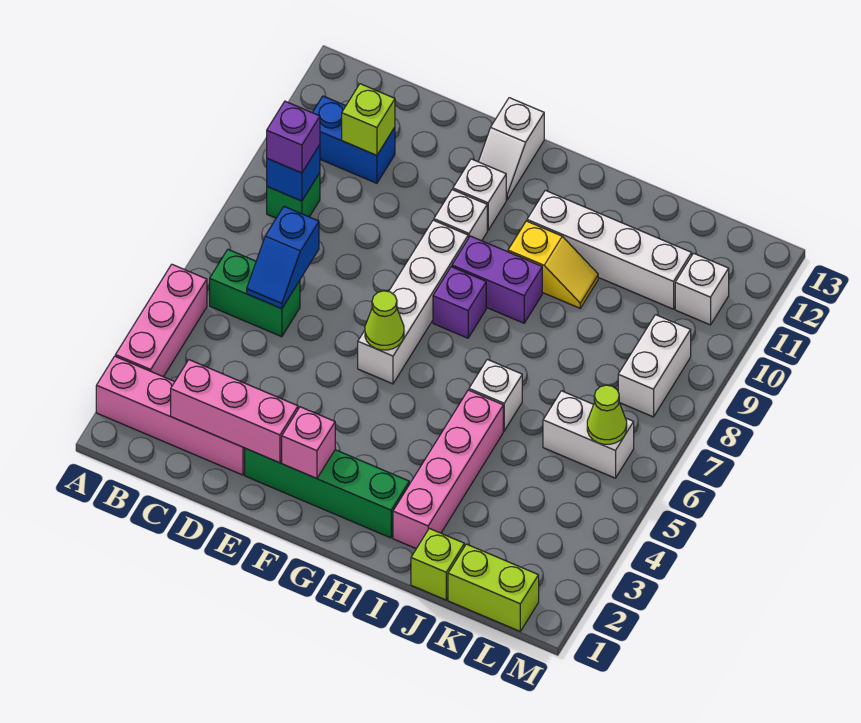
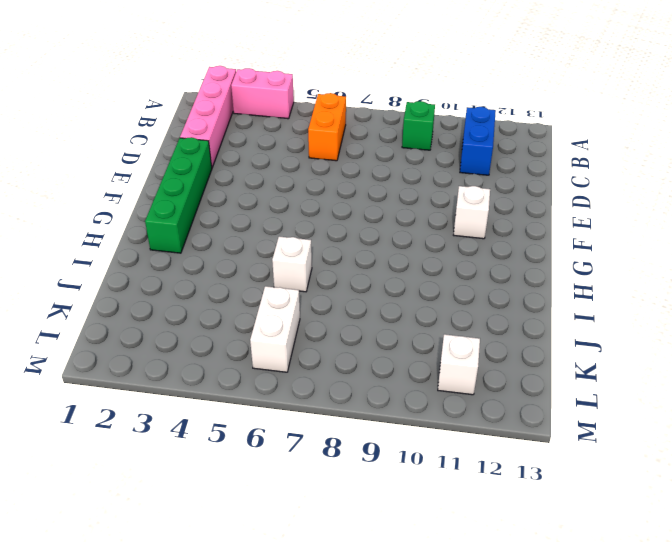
pink 1x2 brick [231,68,294,119] -> pink 1x3 brick [115,264,207,377]
orange 1x2 brick [308,93,346,161] -> green 1x2 brick [210,250,300,337]
none -> white 1x4 brick [358,220,468,384]
none -> white 1x1 brick [434,190,487,241]
none -> white 1x2 slope [478,98,544,200]

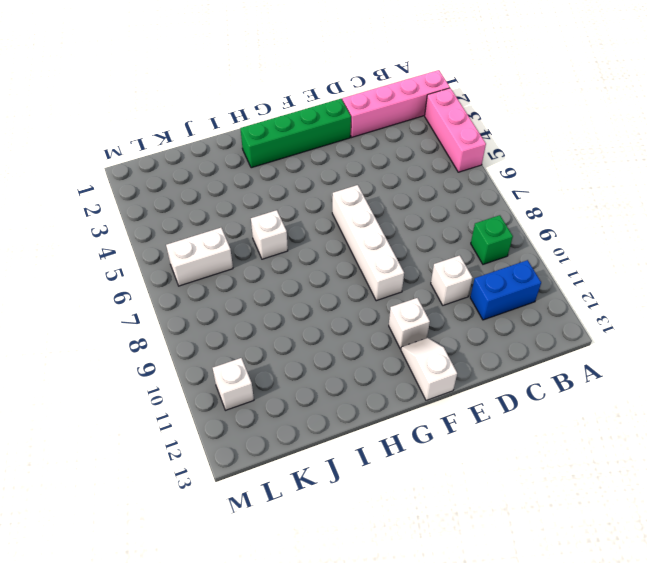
white 1x1 brick [431,255,472,305] -> white 1x1 brick moved to [434,190,487,241]
none -> green 1x2 brick [210,250,300,337]
none -> purple 1x1 brick [433,267,486,338]
none -> purple 1x2 brick [452,236,542,323]

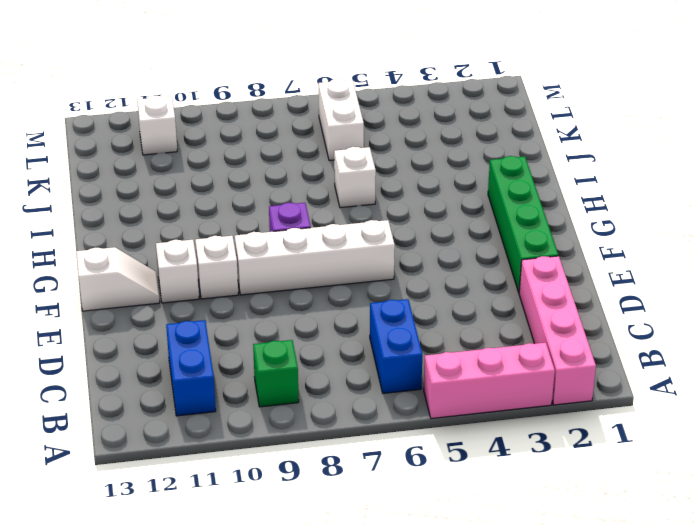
blue 1x2 brick [370,299,422,393] -> green 1x2 brick [210,250,300,337]
none -> purple 1x2 brick [452,236,542,323]
none -> yellow 1x2 slope [508,221,598,308]
none -> white 1x4 brick [527,190,692,309]

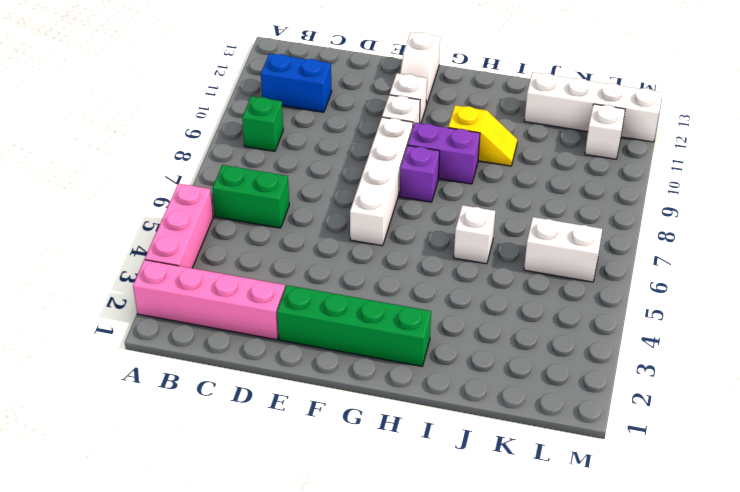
white 1x4 brick [524,72,663,142] -> white 1x4 brick moved to [527,190,692,309]
none -> pink 1x4 brick [393,390,503,549]
none -> lime 1x1 brick [411,528,464,600]
none -> lime 1x2 brick [448,544,539,631]

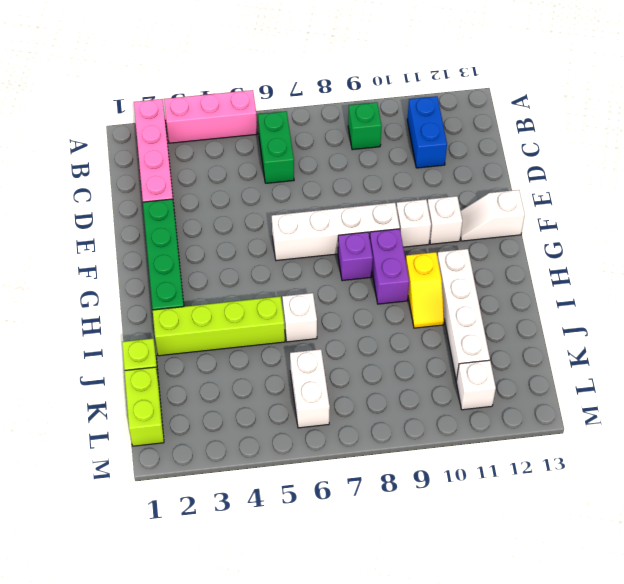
lime 1x4 brick [153,296,285,356] -> pink 1x4 brick [393,390,503,549]
none -> white 1x2 brick [618,315,691,417]
none -> blue 1x1 brick [267,145,320,201]
none -> pink 1x3 brick [171,360,298,463]

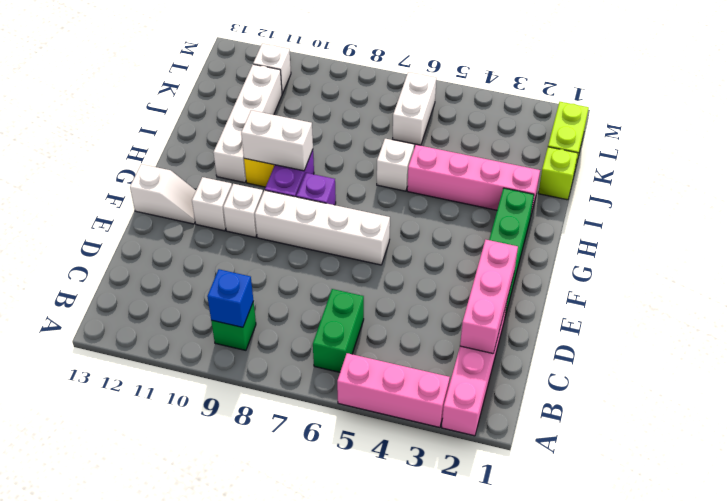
white 1x2 brick [241,110,313,171] -> white 1x2 brick moved to [618,315,691,417]
none -> blue 1x2 brick [312,96,395,183]
none -> blue 1x2 slope [247,206,319,309]
none -> lime 1x1 brick [342,84,395,155]

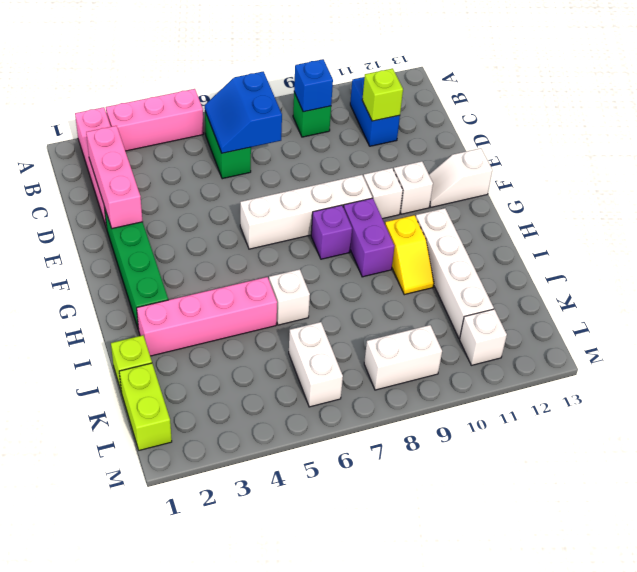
blue 2x2 slope [205,71,282,153] -> blue 1x2 slope [247,206,319,309]
none -> pink 1x1 brick [282,407,335,478]
none -> lime 1x1 cone [365,291,404,350]
none -> lime 1x1 cone [587,385,627,444]

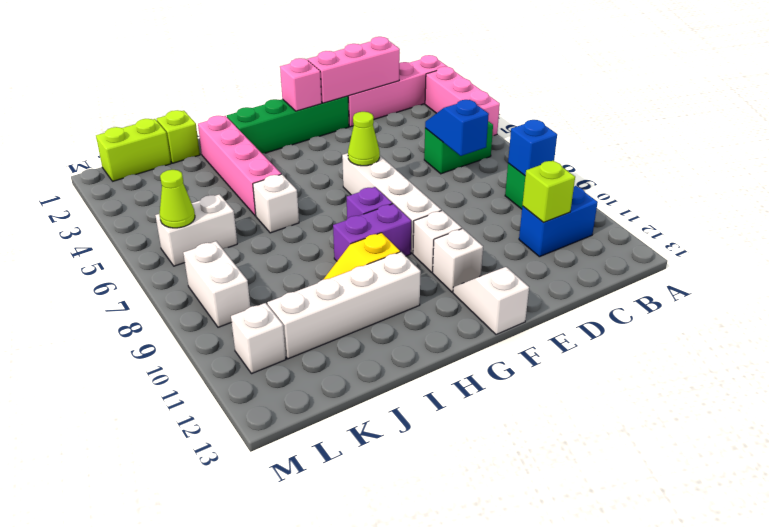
none -> purple 1x1 brick [267,101,320,173]

